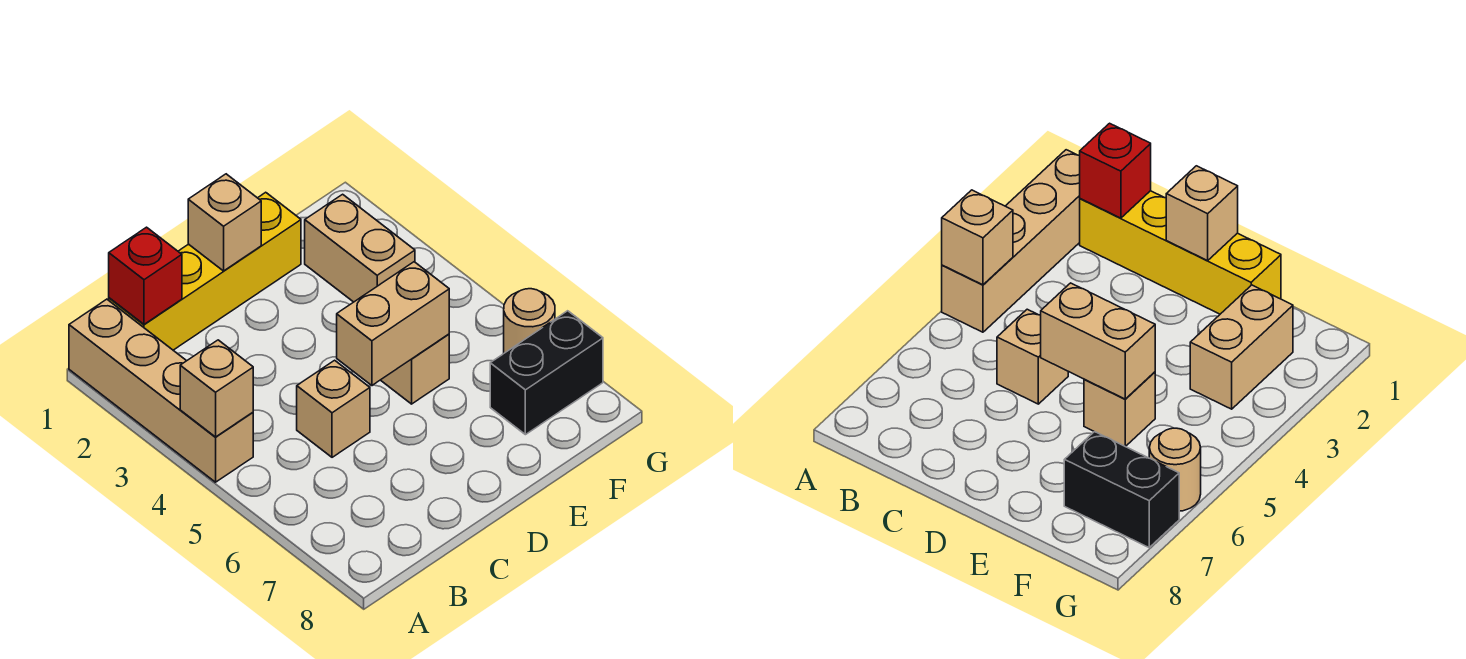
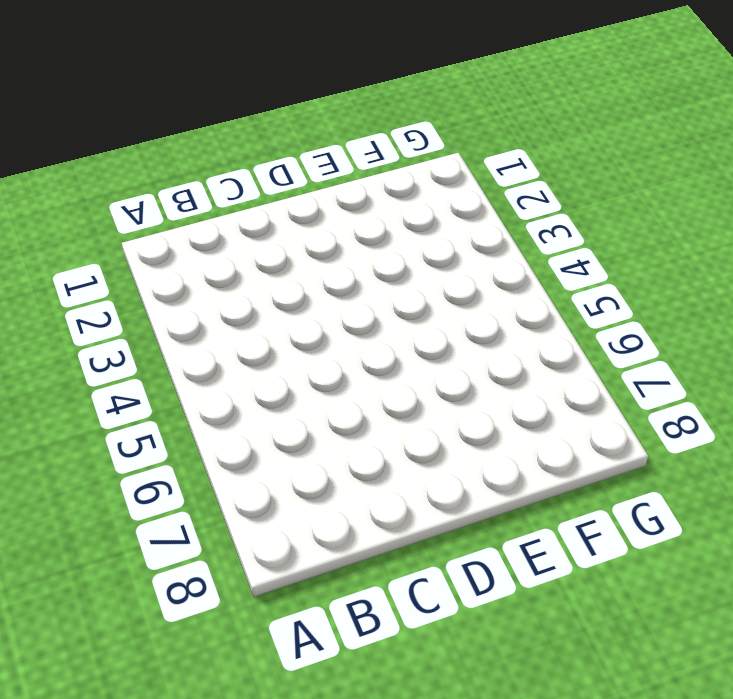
none -> tan 1x4 brick [69,299,253,482]
none -> yellow 1x4 brick [109,192,301,350]

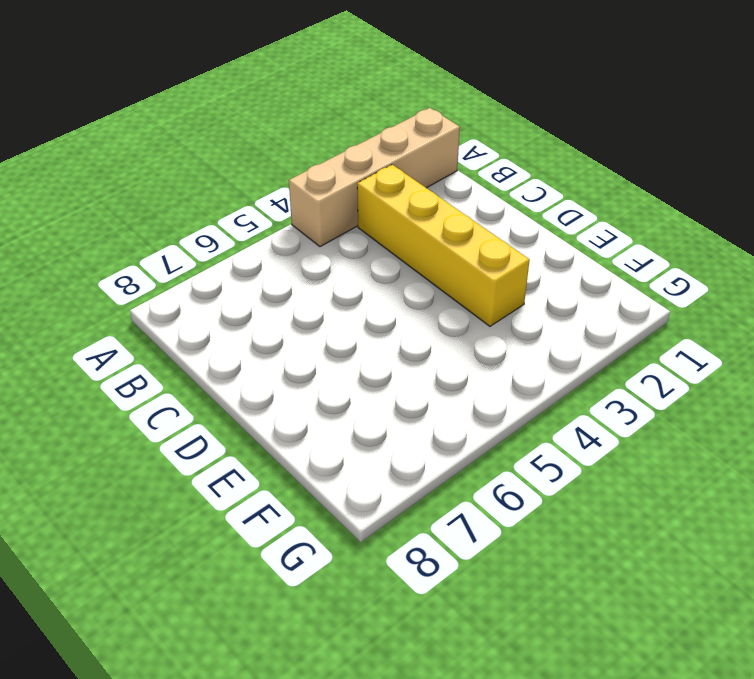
yellow 1x4 brick [357,165,530,326] -> yellow 1x4 brick moved to [109,192,301,350]
none -> tan 1x1 brick [297,360,370,457]
none -> tan 1x1 brick [381,334,449,404]

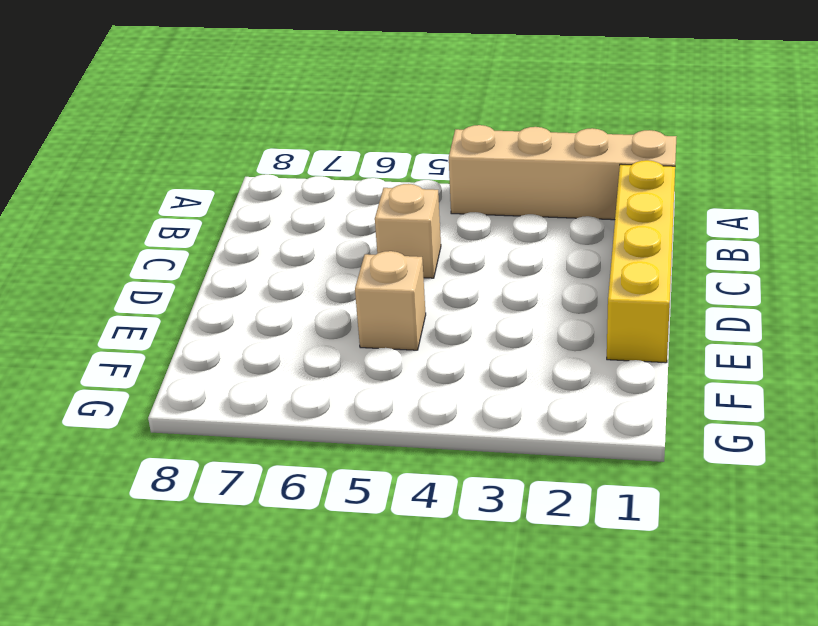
none -> tan 1x2 brick [305,194,415,302]
none -> black 1x2 brick [490,311,603,435]

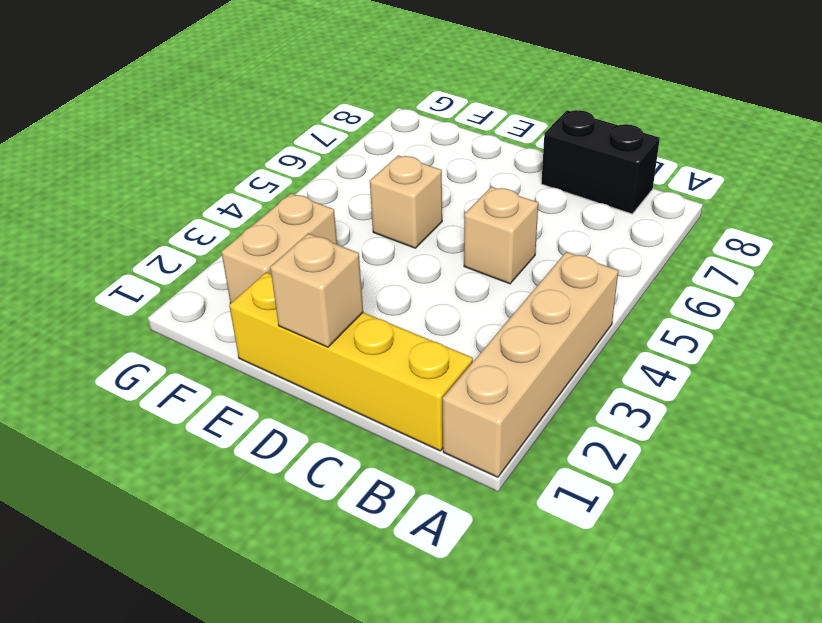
black 1x2 brick [541,110,660,214] -> black 1x2 brick moved to [490,311,603,435]
none -> tan 1x1 round brick [504,289,555,353]
none -> tan 1x1 brick [180,340,253,437]

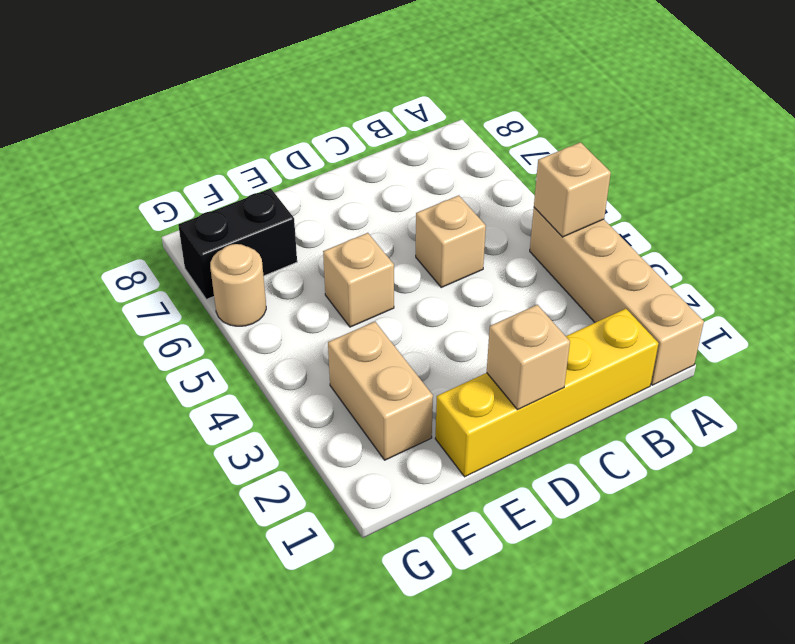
none -> red 1x1 brick [109,227,182,324]
none -> tan 1x2 brick [337,262,449,386]

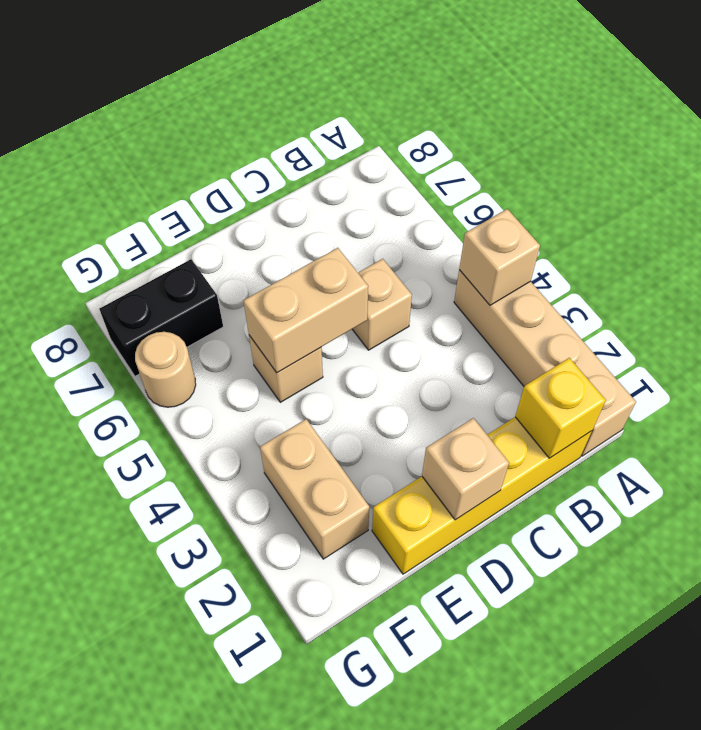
yellow 1x1 brick [515,358,606,458] -> red 1x1 brick [109,227,182,324]

